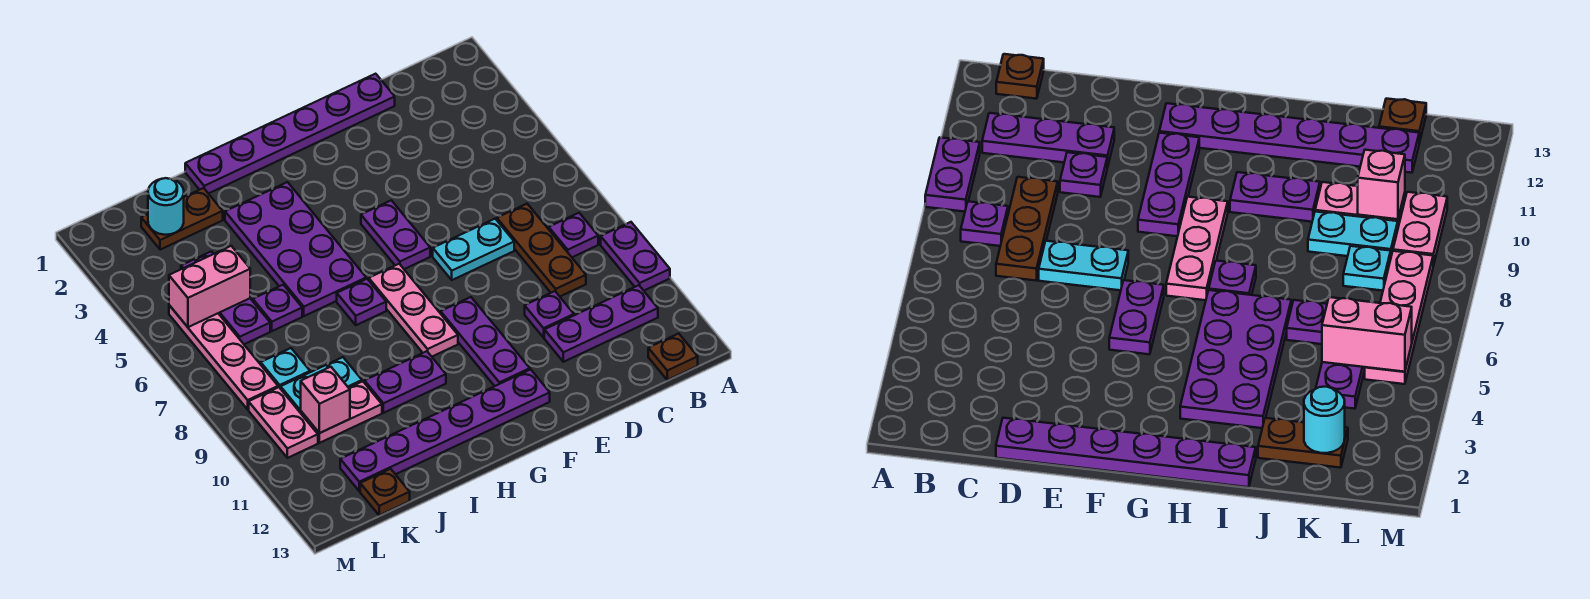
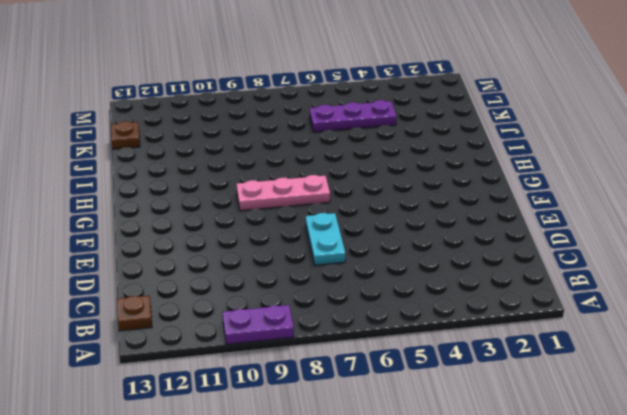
none -> purple 1x1 plate [549,213,598,257]
none -> purple 1x3 plate [544,285,658,362]
none -> brown 1x3 plate [497,204,586,296]

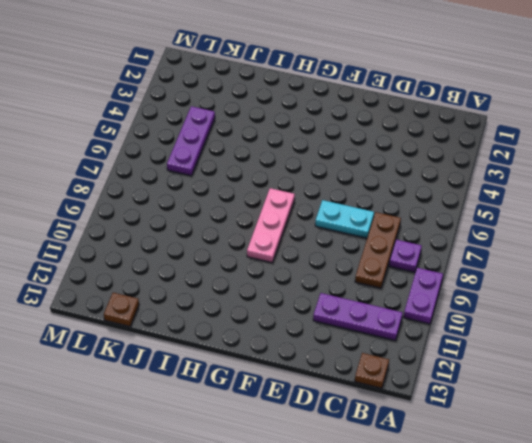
none -> purple 1x6 plate [185,74,395,194]
none -> purple 1x1 plate [525,291,574,338]
none -> purple 1x2 plate [361,200,430,269]

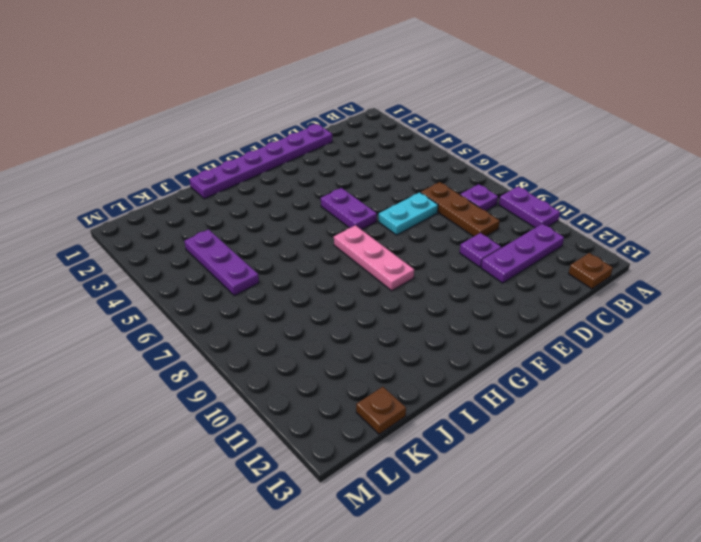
none -> purple 1x3 plate [441,297,530,386]
none -> purple 1x6 plate [340,370,550,491]
none -> purple 2x4 plate [225,182,366,316]

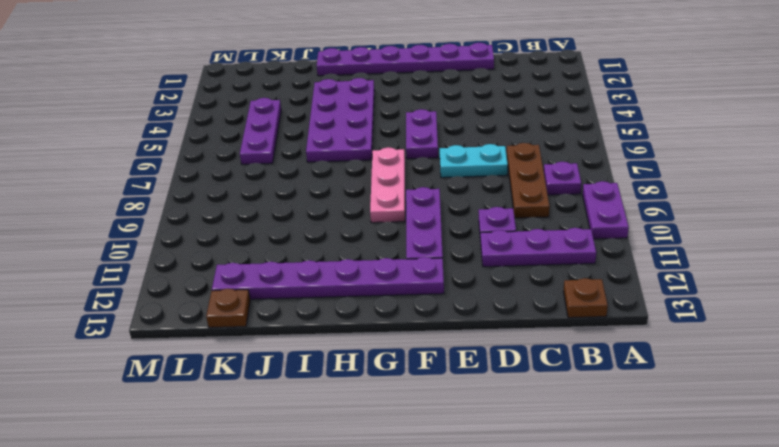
none -> purple 1x1 plate [337,279,386,325]
none -> purple 1x2 plate [365,351,446,413]
none -> brown 1x2 plate [141,188,223,250]

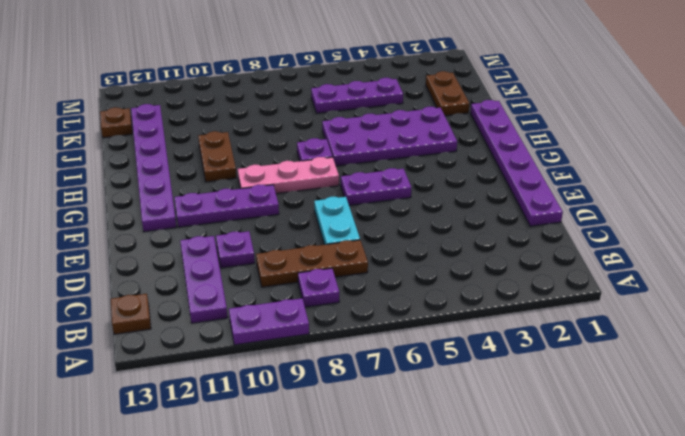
brown 1x2 plate [198,131,237,182] -> purple 1x2 plate [365,351,446,413]
none -> purple 1x1 plate [253,285,302,331]
none -> cyan 1x2 plate [281,357,362,413]
none -> pink 1x2 plate [301,381,382,443]

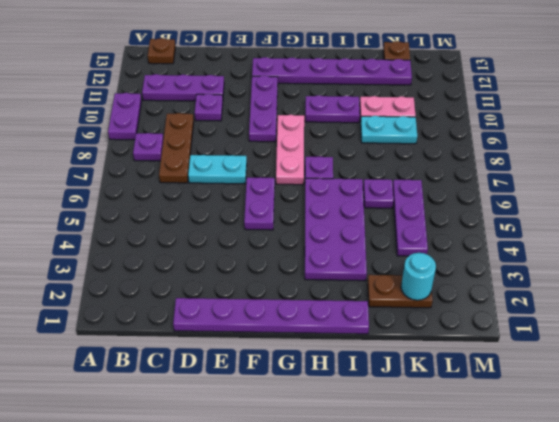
none -> cyan 1x1 plate [261,348,310,389]
none -> pink 1x4 plate [169,305,278,409]
none -> pink 1x2 plate [249,387,318,458]

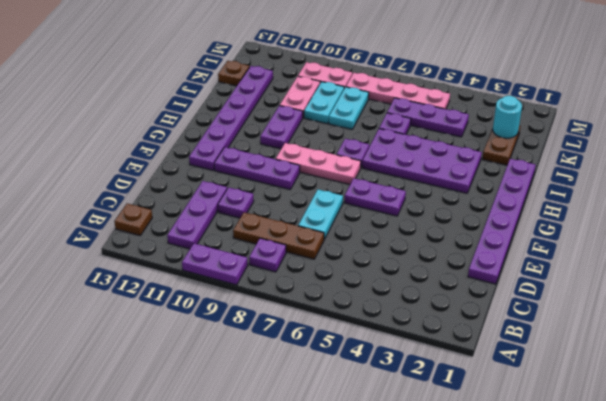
cyan 1x2 plate [329,87,369,129] -> cyan 1x1 plate [261,348,310,389]
none -> pink 1x2 brick [169,246,250,327]
none -> pink 1x1 brick [301,367,350,433]

